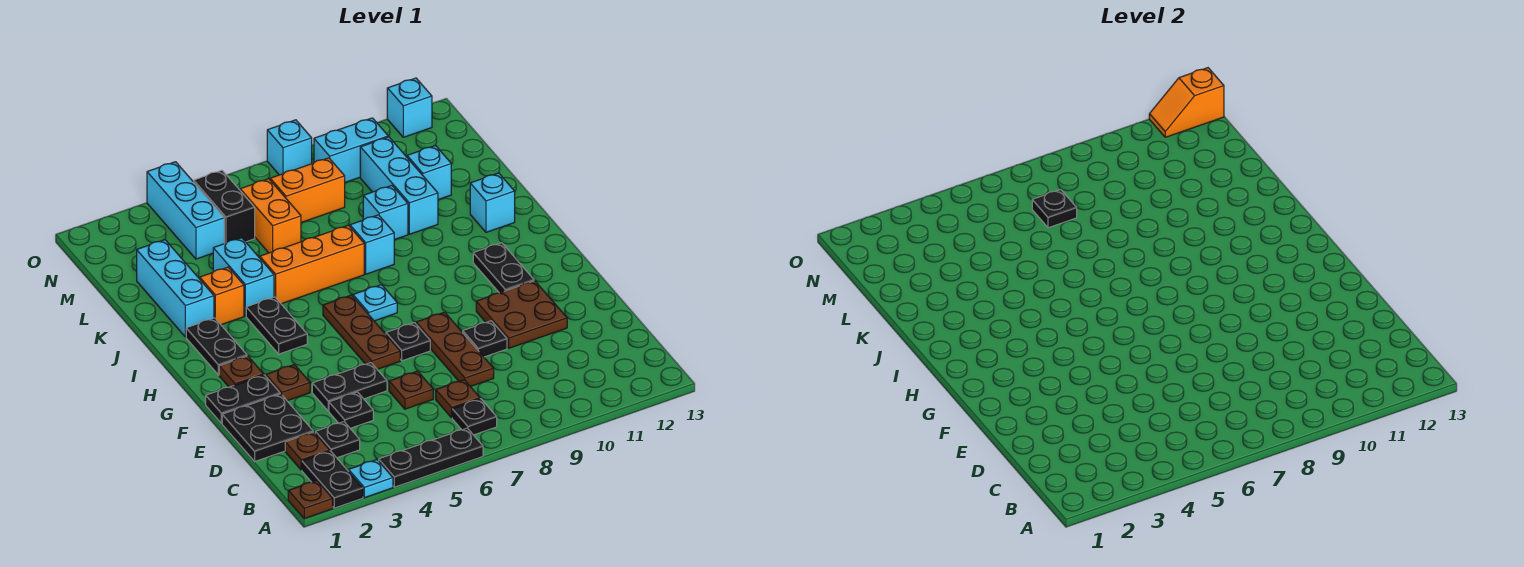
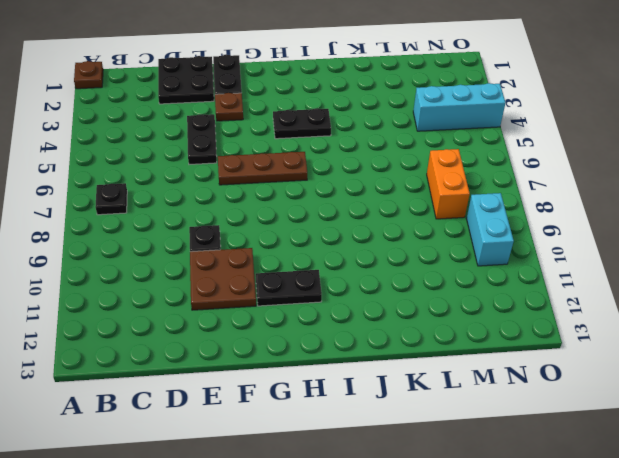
none -> black 1x2 plate [302,451,363,508]
none -> cyan 1x1 plate [349,460,393,498]
none -> black 1x3 plate [379,428,483,487]
none -> brown 1x1 plate [285,432,330,470]

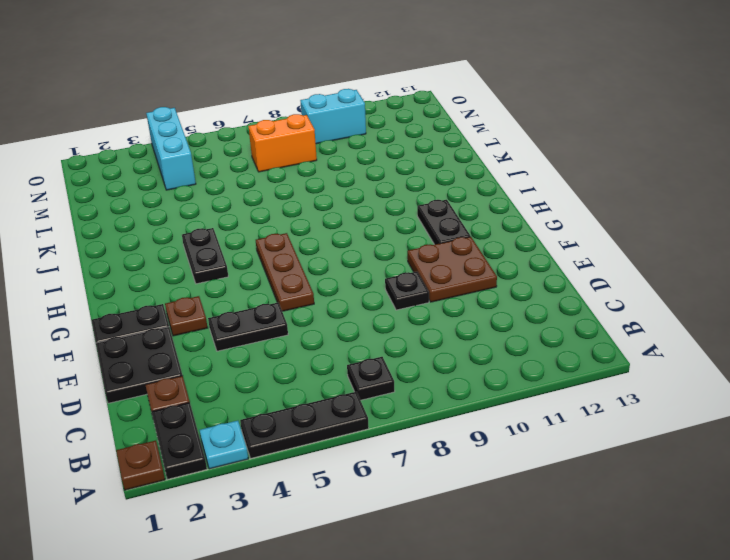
none -> black 1x1 plate [315,422,360,458]
none -> brown 1x1 plate [436,380,480,418]
none -> black 1x1 plate [329,392,373,428]
none -> brown 1x1 plate [389,371,433,409]

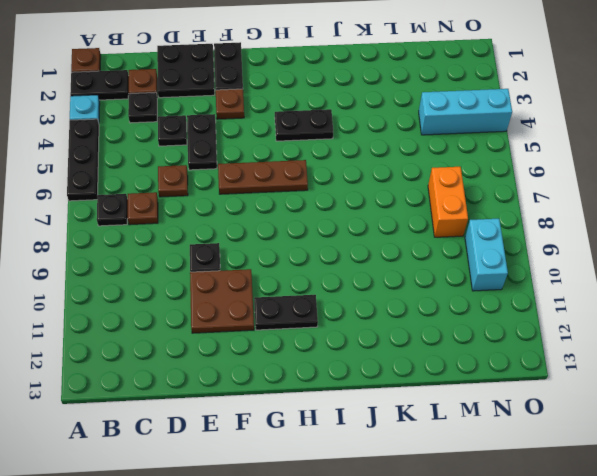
none -> brown 1x3 plate [416,312,494,387]
none -> black 1x1 plate [386,323,430,361]
none -> brown 1x1 plate [219,356,264,387]
none -> black 1x2 plate [186,318,247,375]

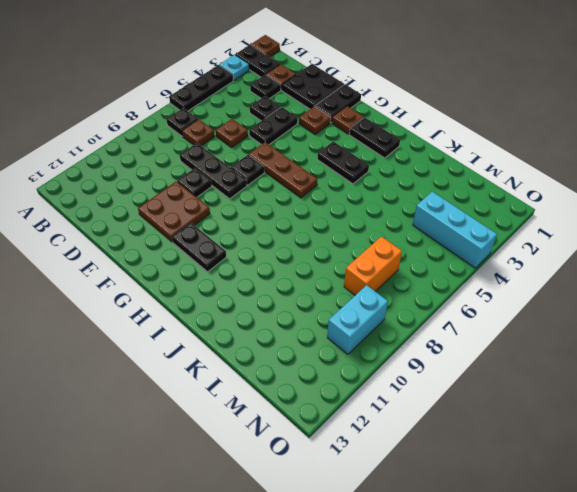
black 1x3 plate [180,143,247,199] -> brown 1x3 plate [416,312,494,387]
none -> cyan 1x1 plate [353,285,397,321]
none -> cyan 1x3 brick [137,240,214,337]
none -> orange 1x1 brick [200,267,244,325]
none -> cyan 1x2 brick [213,238,274,316]

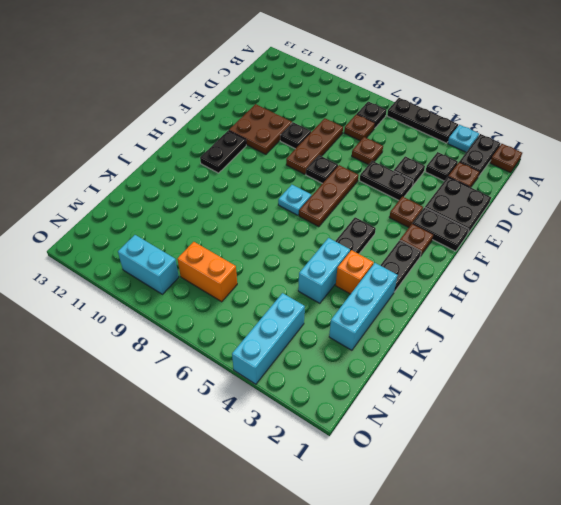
none -> orange 1x3 brick [260,225,364,304]
none -> cyan 1x1 brick [350,215,394,274]
none -> cyan 1x1 brick [470,173,515,232]
none -> cyan 1x1 brick [363,186,408,240]

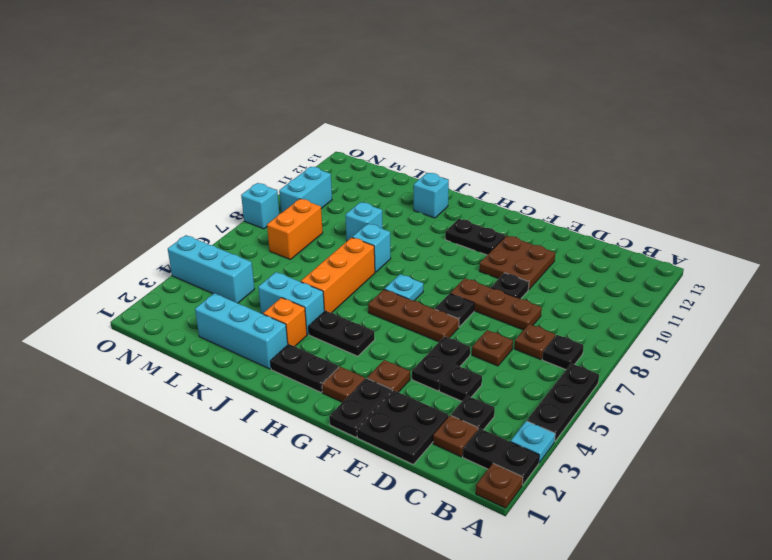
none -> cyan 1x3 brick [360,137,438,234]
none -> orange 1x2 brick [240,179,301,253]
none -> cyan 1x1 brick [407,145,451,200]
none -> black 1x2 brick [194,170,255,244]

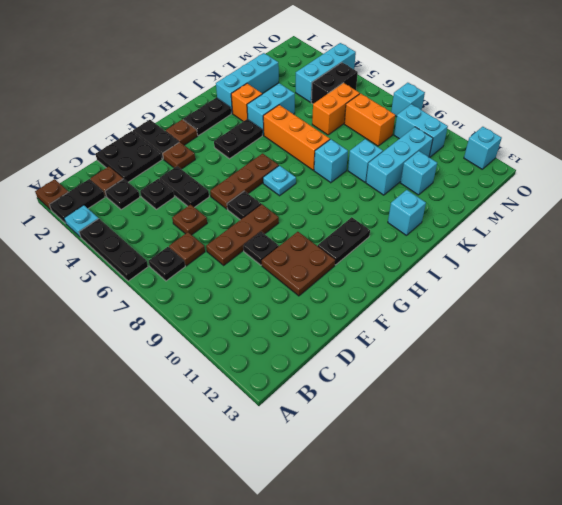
none -> black 1x1 plate [1032,190,1077,228]
none -> orange 1x2 slope [1149,68,1224,137]

